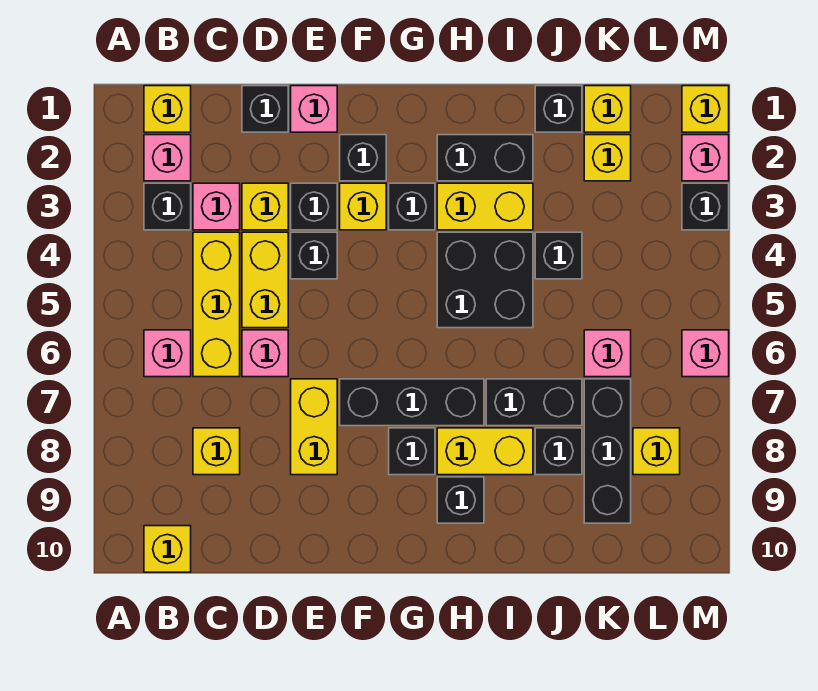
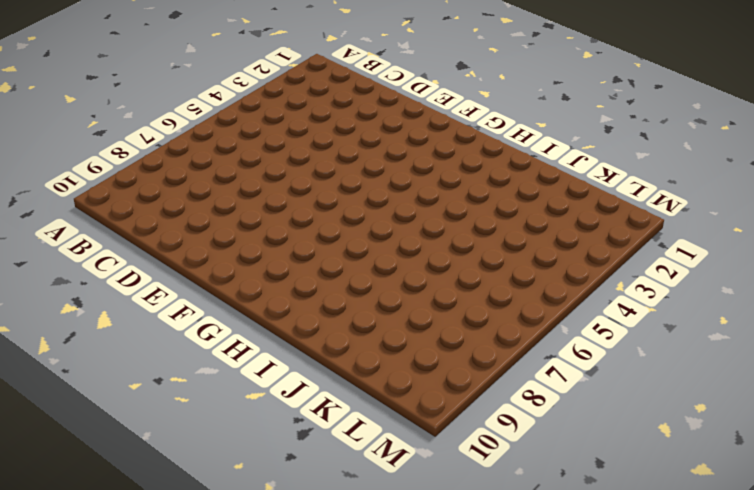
none -> yellow 1x1 brick [144,86,191,132]
none -> pink 1x1 brick [144,135,191,181]
none -> black 1x1 brick [144,183,191,230]
none -> pink 1x1 brick [144,330,191,377]

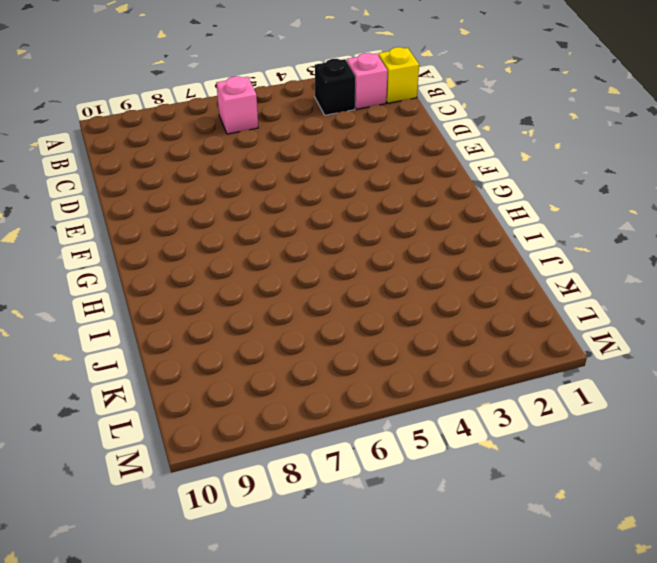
none -> yellow 1x1 brick [144,526,191,572]
none -> pink 1x1 brick [193,183,240,230]
none -> yellow 1x3 brick [193,232,240,377]
none -> yellow 1x1 brick [193,428,240,475]

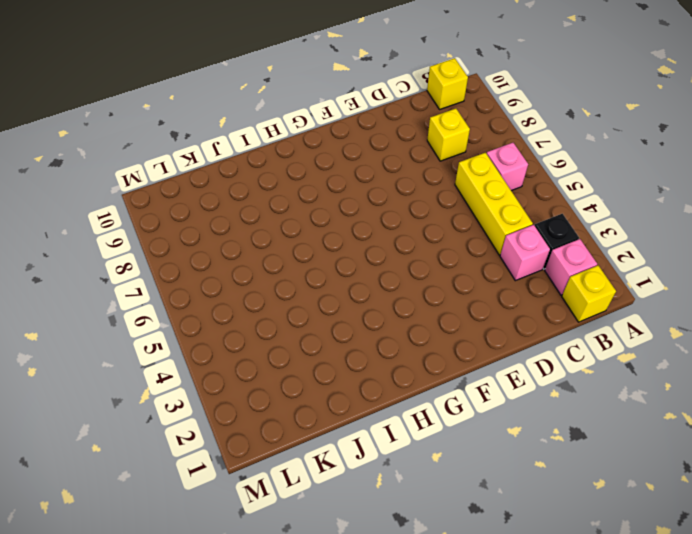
none -> black 1x1 brick [242,86,288,132]
none -> yellow 1x1 brick [242,183,288,230]
none -> yellow 1x2 brick [242,232,288,328]
none -> pink 1x1 brick [242,330,288,377]

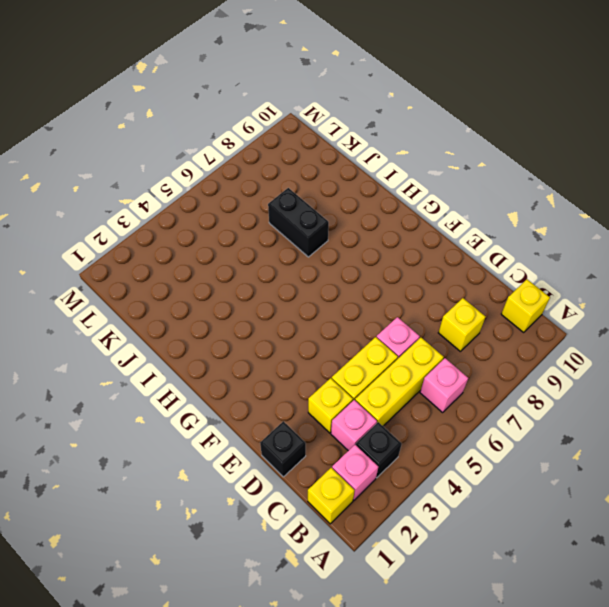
none -> pink 1x1 brick [291,86,337,132]
none -> black 1x1 brick [291,183,337,230]
none -> black 1x1 brick [291,232,337,279]
none -> yellow 1x2 brick [291,379,337,475]

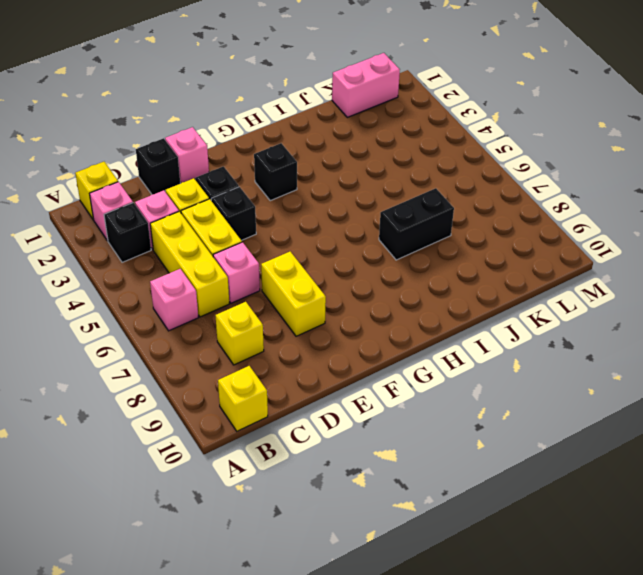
pink 1x2 brick [332,53,400,117] -> yellow 1x1 brick [584,86,631,132]
none -> black 1x1 brick [340,135,386,181]
none -> yellow 1x1 brick [340,183,386,230]
none -> black 1x3 brick [340,379,484,426]
none -> black 1x1 brick [389,428,435,475]

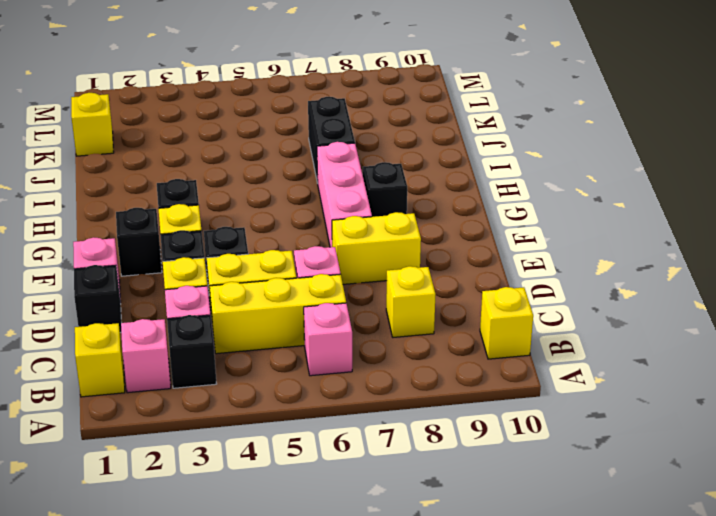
pink 1x3 brick [317,142,372,247] -> black 1x3 brick [340,379,484,426]
none -> black 1x2 brick [437,135,533,181]
none -> yellow 1x2 brick [437,183,533,230]
none -> black 2x2 brick [437,232,533,328]
none -> yellow 1x2 brick [437,428,533,475]

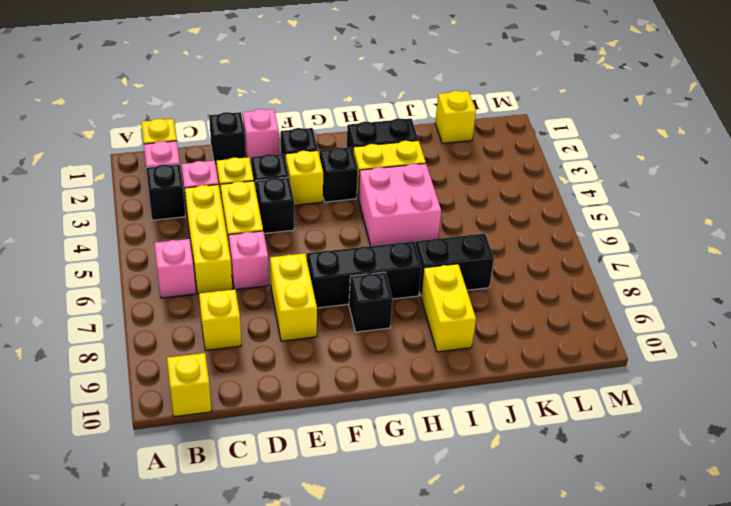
pink 2x2 brick [358,163,441,246] -> black 2x2 brick [437,232,533,328]
yellow 1x2 brick [421,264,476,352] -> yellow 1x2 brick turned to [437,428,533,475]
none -> black 1x1 brick [437,477,484,523]
none -> black 1x1 brick [535,86,582,132]
none -> black 1x1 brick [535,232,582,279]
none -> black 1x1 brick [535,428,582,475]

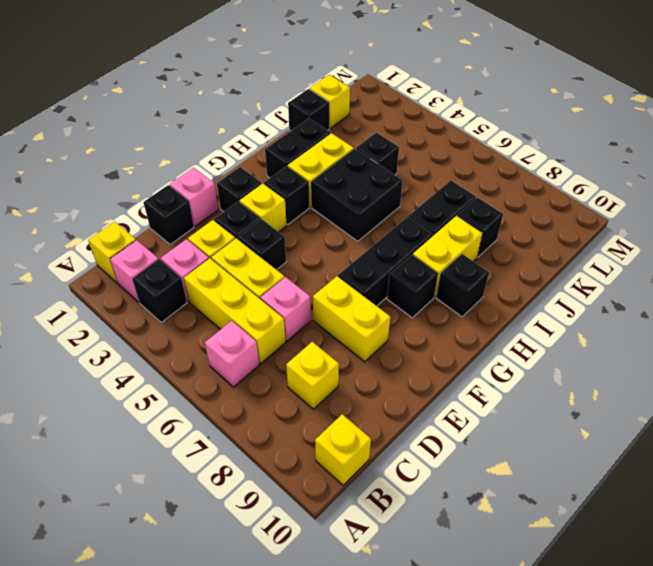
none -> yellow 1x1 brick [584,135,631,181]
none -> pink 1x1 brick [584,330,631,377]
none -> black 1x3 brick [584,379,631,523]
none -> yellow 1x1 brick [633,428,680,475]

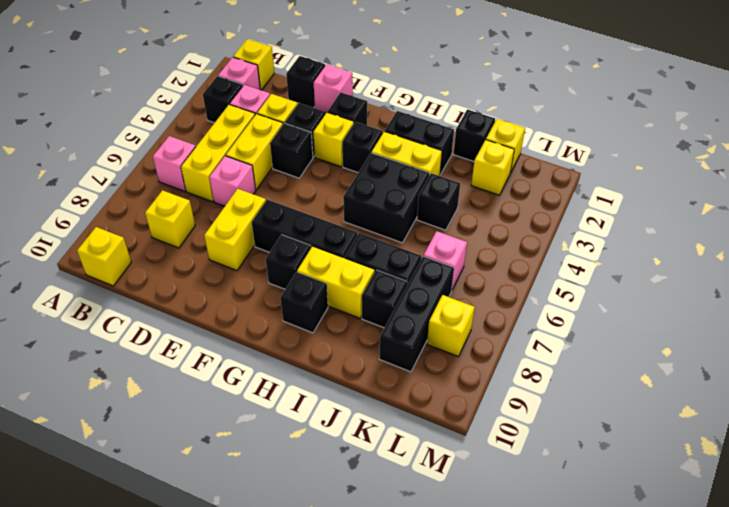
none -> yellow 1x1 brick [682,86,729,132]
none -> pink 1x1 brick [682,135,729,181]
none -> black 1x1 brick [682,183,729,230]
none -> pink 1x1 brick [682,330,729,377]

